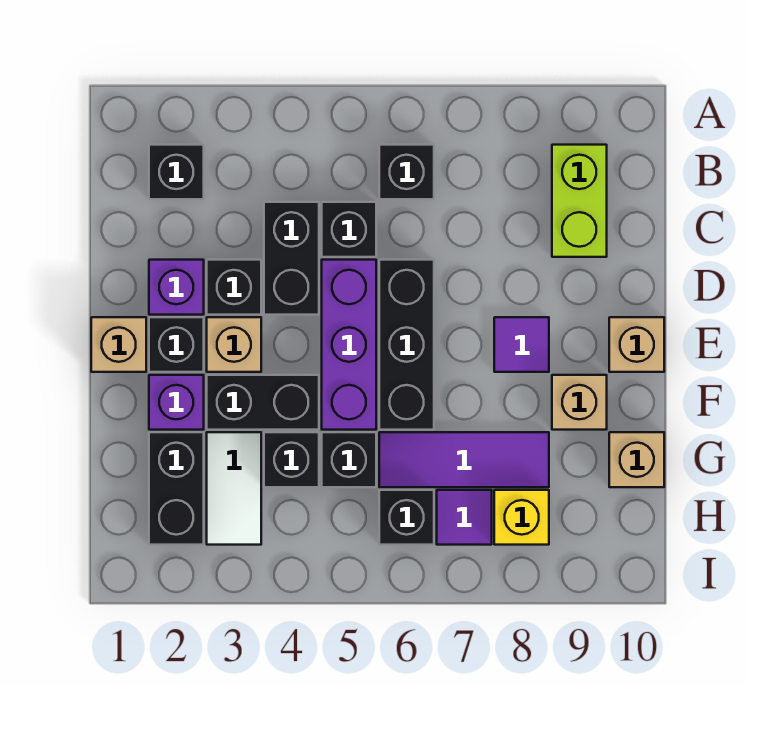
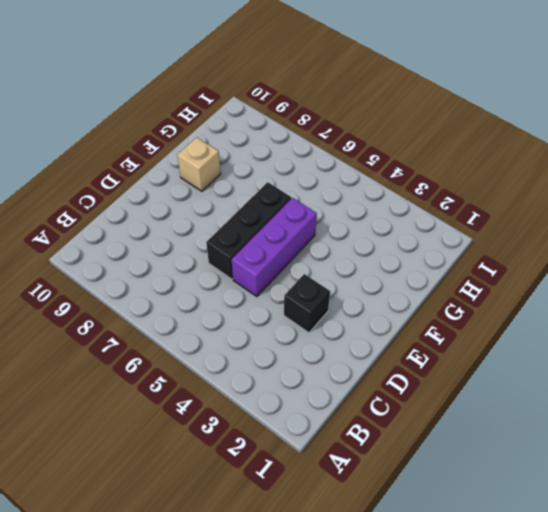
none -> black 1x1 brick [149,145,204,199]
none -> black 1x1 brick [379,145,434,199]
none -> lime 1x2 brick [552,145,607,257]

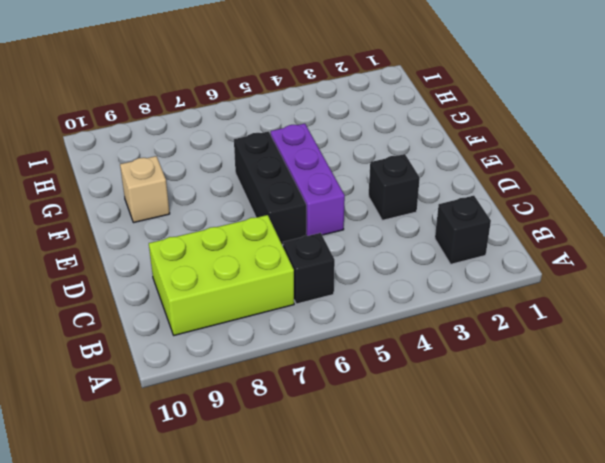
lime 2x3 brick [149,215,294,335] -> lime 1x2 brick [552,145,607,257]
none -> black 1x2 brick [264,202,319,315]
none -> black 1x1 brick [322,202,376,257]
none -> purple 1x1 brick [149,260,204,315]

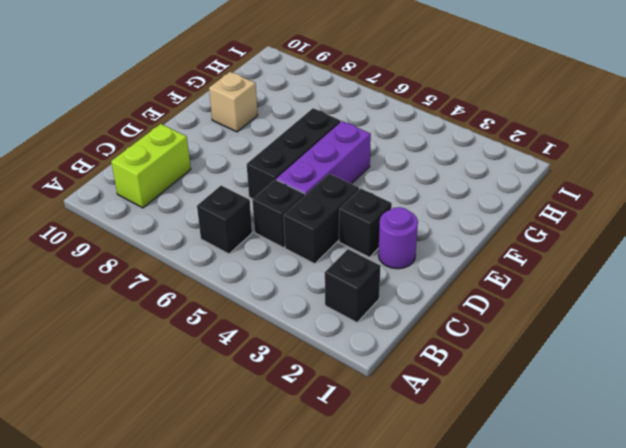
purple 1x1 round brick [378,207,418,269] -> purple 1x1 brick [149,260,204,315]
none -> tan 1x1 brick [91,317,146,372]
none -> black 1x1 brick [149,317,204,372]
none -> tan 1x1 brick [207,317,261,372]

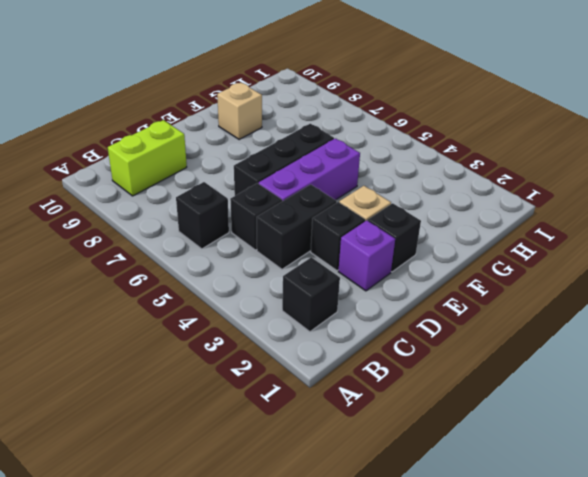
none -> tan 1x1 brick [91,317,146,372]
none -> purple 1x1 tile [494,317,549,372]
none -> tan 1x1 brick [609,317,664,372]

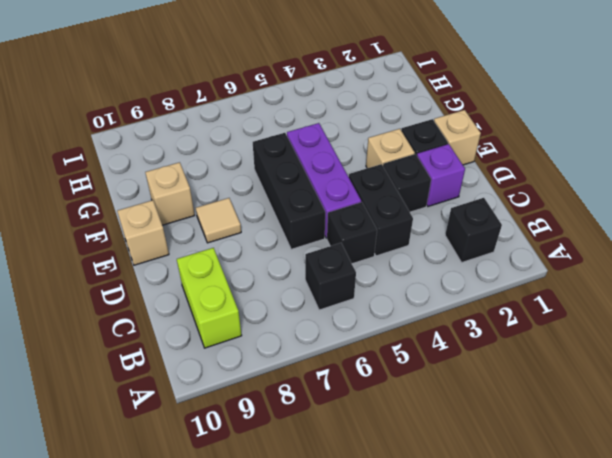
tan 1x1 tile [196,198,241,243] -> purple 1x1 tile [494,317,549,372]
none -> purple 1x1 brick [149,375,204,430]
none -> black 1x2 brick [207,375,319,430]
none -> black 1x2 brick [149,432,204,545]

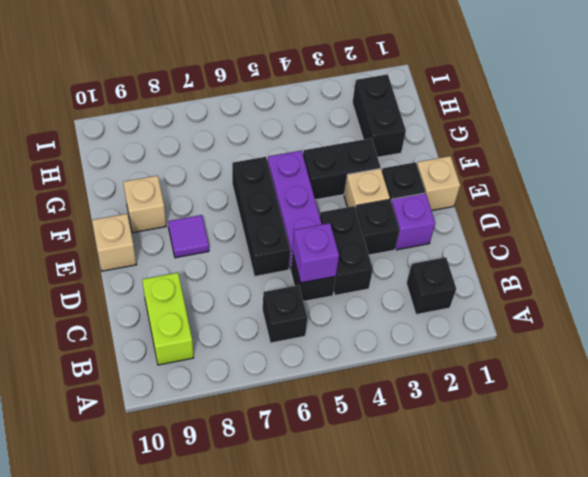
purple 1x1 brick [292,223,339,283] -> purple 1x1 brick moved to [149,375,204,430]
none -> white 1x2 tile [207,432,261,545]
none -> black 1x1 brick [264,432,319,487]
none -> black 1x1 brick [322,432,376,487]

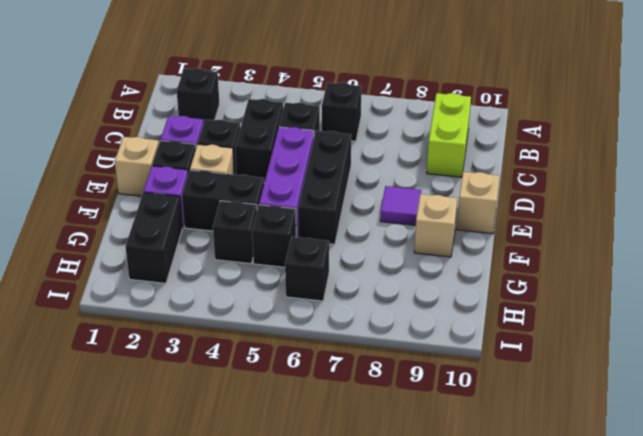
none -> white 1x2 tile [207,432,261,545]
none -> purple 1x3 tile [379,432,549,487]
none -> tan 1x1 brick [609,432,664,487]

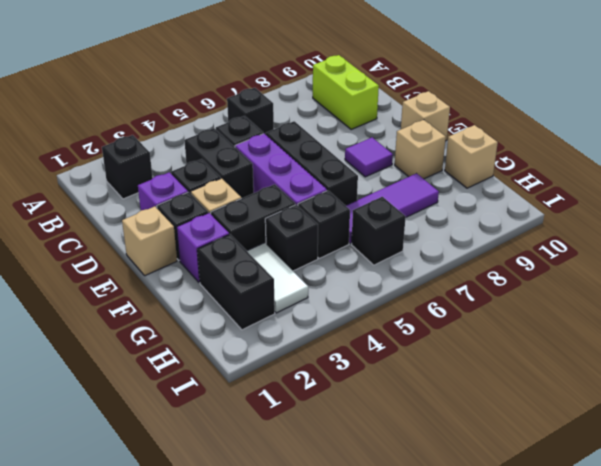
none -> purple 1x1 tile [437,490,492,545]
none -> yellow 1x1 brick [494,490,549,545]

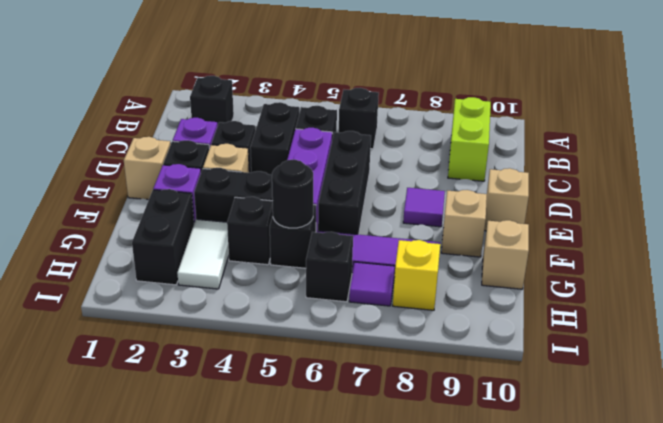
black 1x1 round brick [272,160,313,228] -> none

